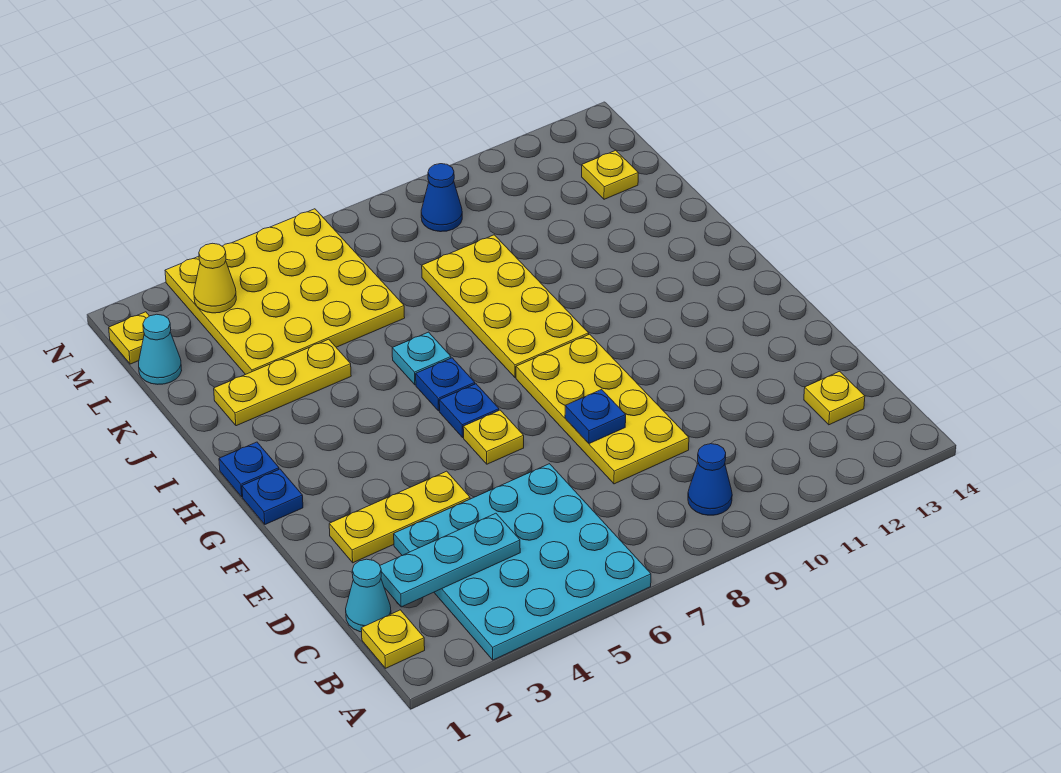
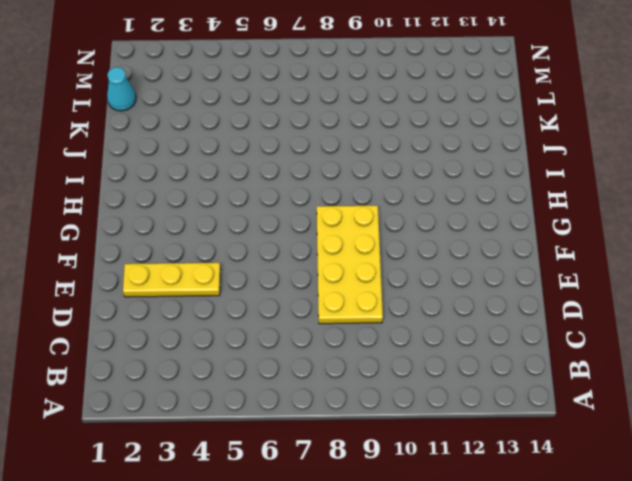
none -> cyan 4x4 plate [394,464,651,660]
none -> yellow 1x1 plate [361,610,425,668]
none -> blue 1x1 cone [688,444,732,515]

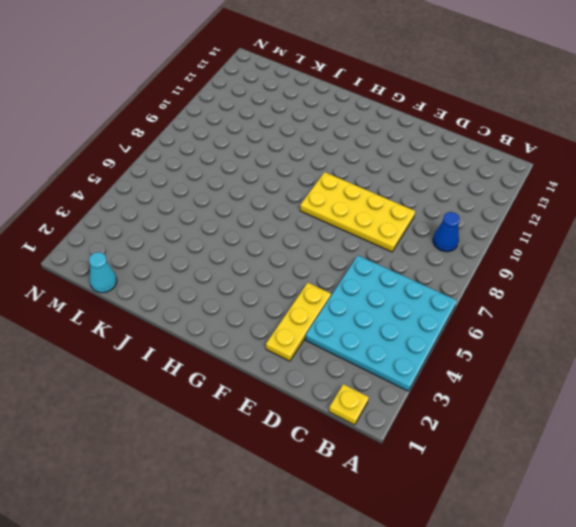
none -> cyan 1x1 cone [346,559,391,632]
none -> yellow 1x1 plate [804,371,865,425]
none -> yellow 1x1 plate [463,410,524,464]

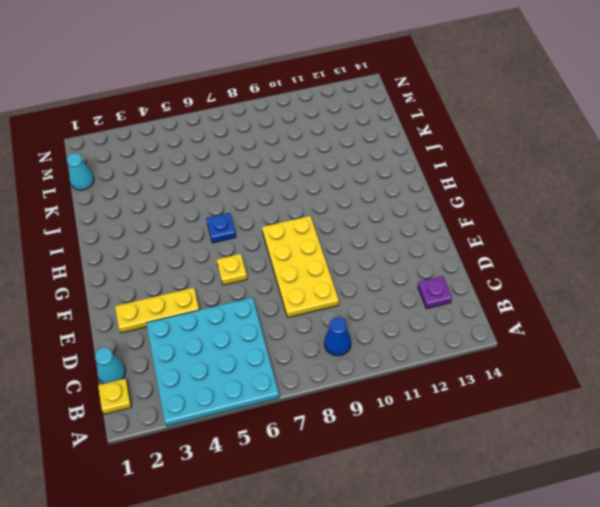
purple 1x1 plate [418,276,452,309] -> yellow 1x1 plate [804,371,865,425]
none -> blue 1x1 plate [242,469,303,524]
none -> blue 1x1 plate [439,384,499,438]
none -> blue 1x1 plate [219,442,279,497]

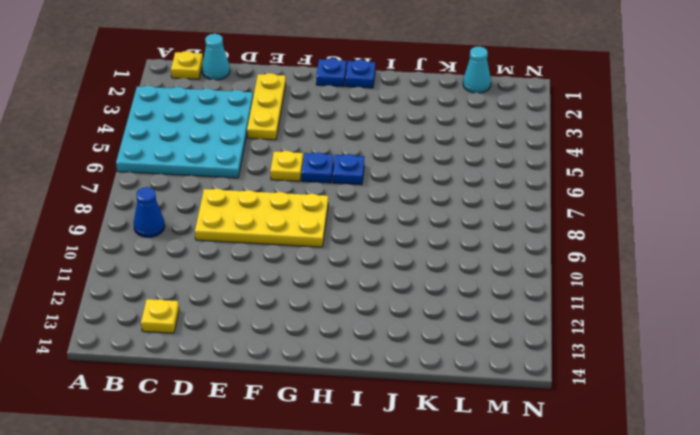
none -> yellow 2x4 plate [422,235,589,378]
none -> cyan 1x1 plate [392,332,451,385]
none -> yellow 1x3 plate [214,339,351,426]

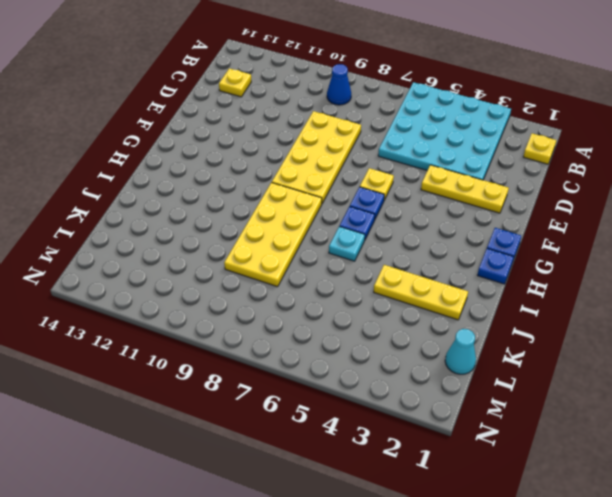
none -> cyan 1x1 cone [346,559,391,632]
none -> yellow 4x4 plate [165,209,405,375]
none -> yellow 1x1 plate [582,150,638,199]

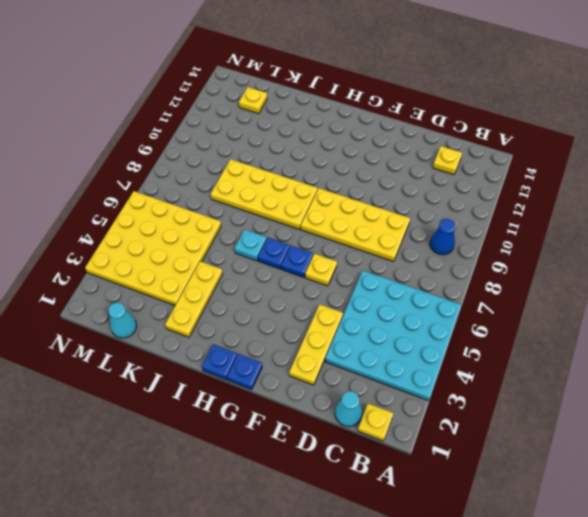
none -> yellow 1x1 plate [109,312,149,364]
none -> blue 1x1 cone [421,164,462,232]
none -> cyan 1x3 plate [380,513,520,607]

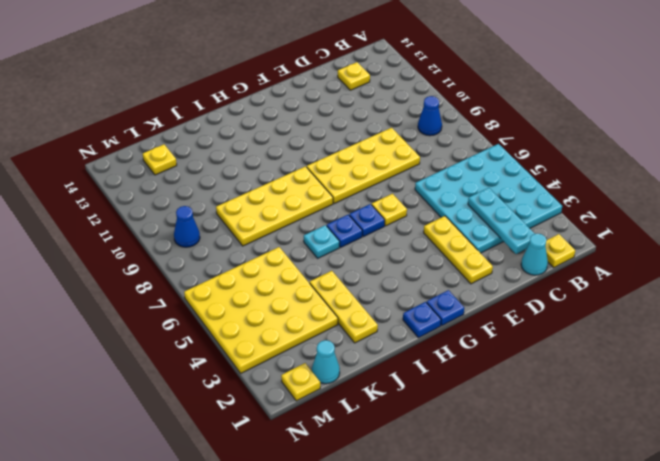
none -> blue 1x1 plate [565,390,626,444]
none -> yellow 1x1 cone [194,243,236,313]

